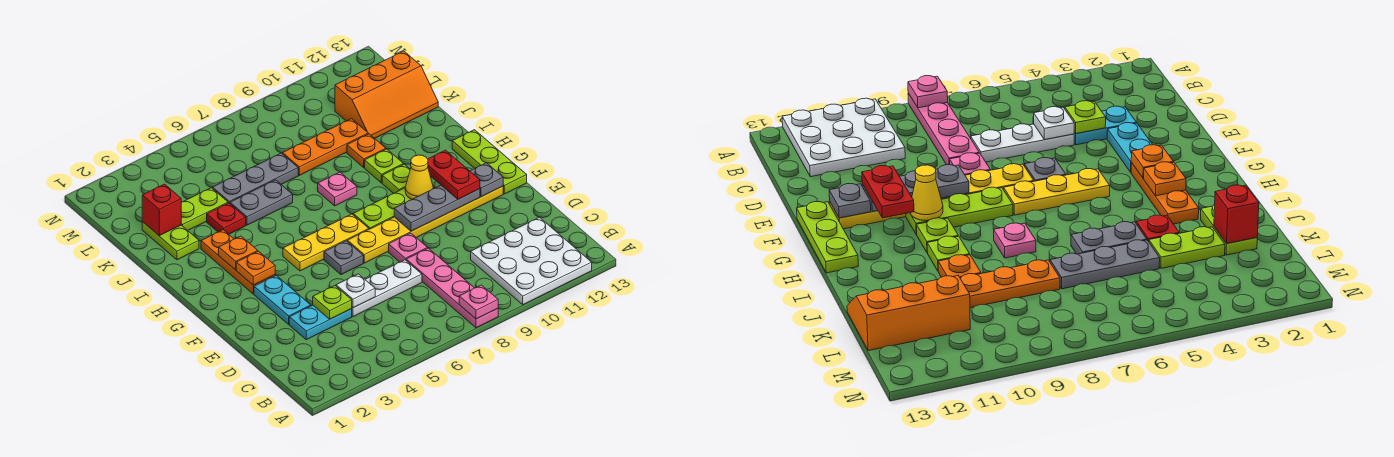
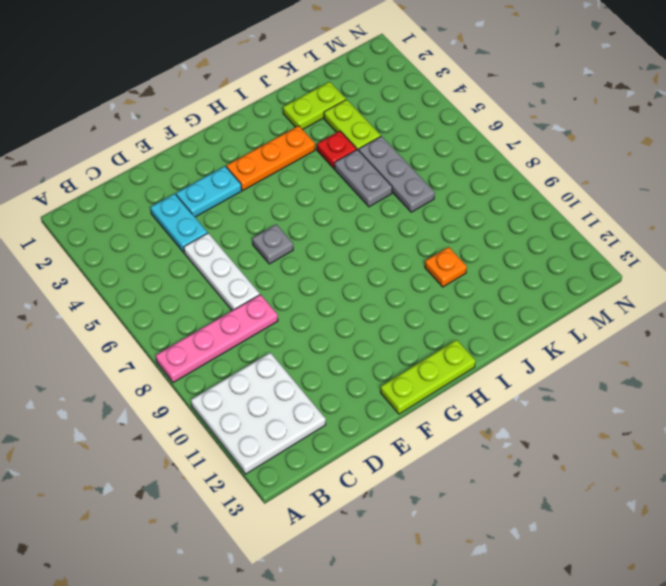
none -> pink 1x1 plate [389,233,428,262]
none -> yellow 1x6 plate [347,186,503,263]
none -> yellow 1x3 plate [283,214,369,271]
none -> lime 1x3 plate [353,188,412,229]

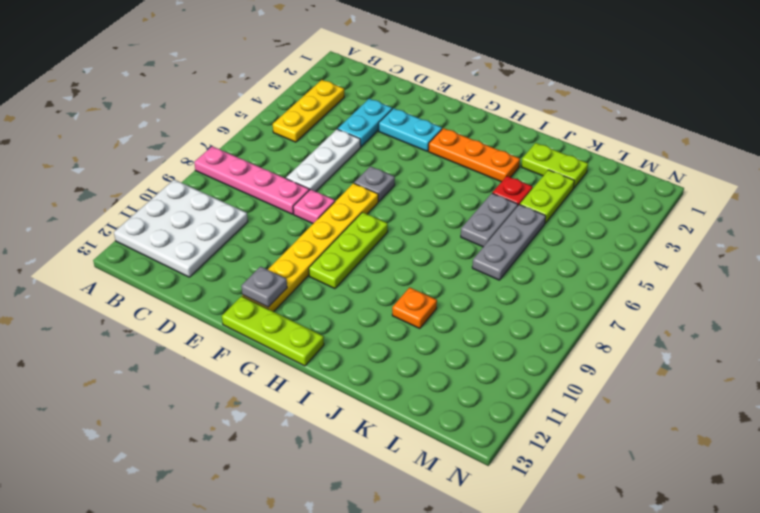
yellow 1x3 plate [273,80,344,142] -> yellow 1x3 plate moved to [283,214,369,271]
none -> lime 1x1 plate [382,164,410,193]
none -> pink 1x1 plate [318,172,357,206]
none -> lime 1x1 plate [365,149,404,183]
none -> orange 1x3 plate [282,119,368,175]

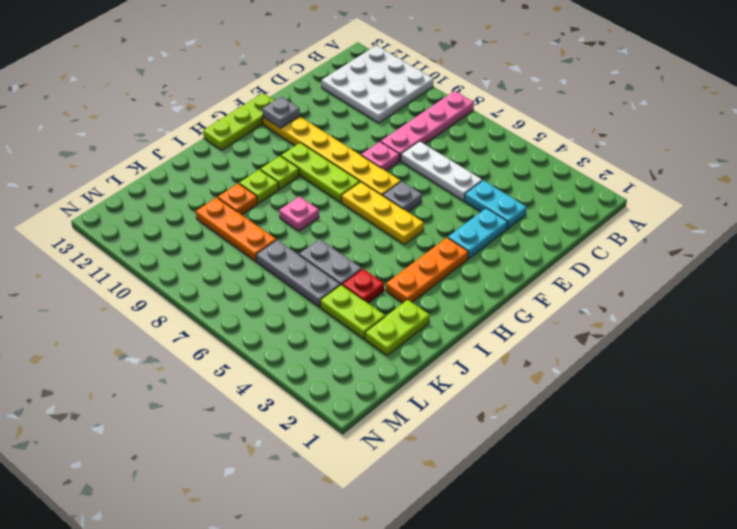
none -> orange 2x3 slope [335,51,438,138]
none -> pink 1x1 plate [459,285,498,319]
none -> lime 1x1 plate [313,286,352,319]
none -> white 1x1 plate [336,274,375,308]

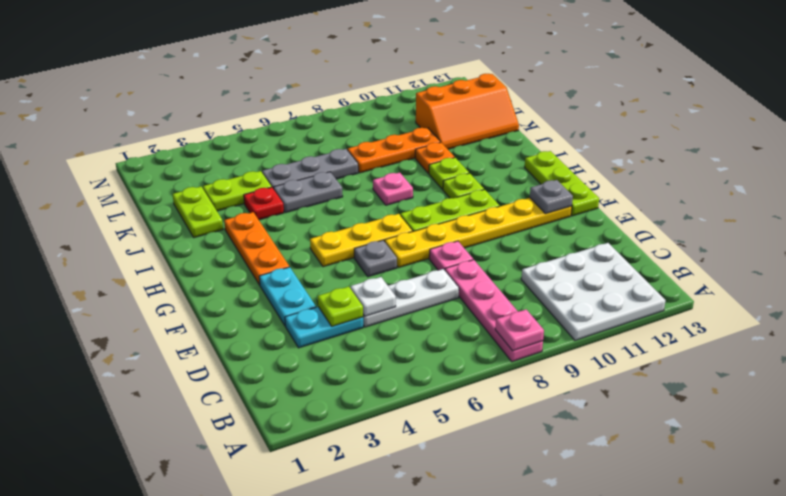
none -> grey 1x3 plate [394,185,480,231]
none -> orange 1x1 plate [236,251,275,285]
none -> yellow 1x1 cone [405,155,433,199]
none -> orange 1x1 plate [219,236,258,270]

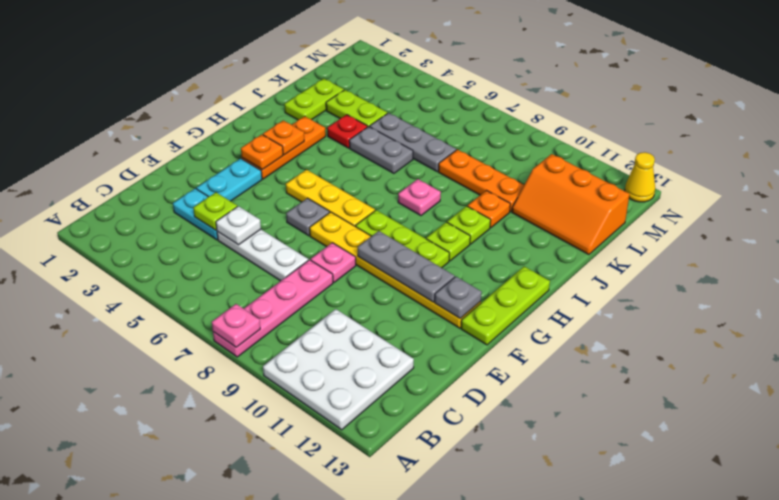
yellow 1x1 cone [625,152,655,202] -> yellow 1x1 cone moved to [405,155,433,199]
none -> red 1x1 brick [142,184,181,236]
none -> red 1x2 plate [428,150,480,199]

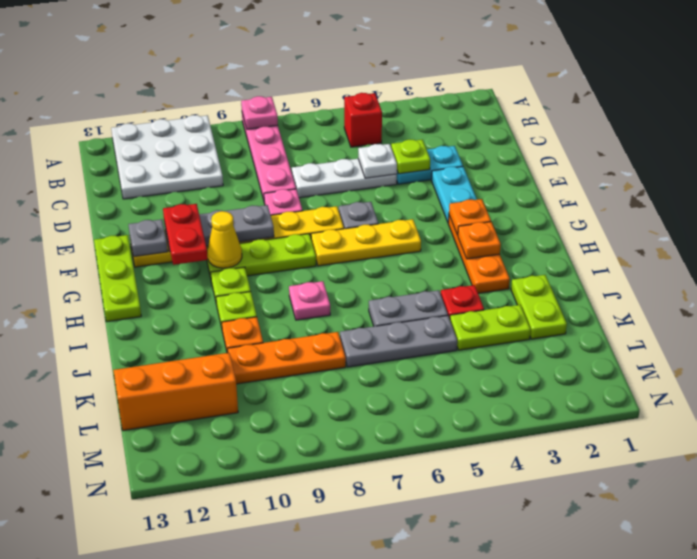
red 1x1 brick [344,93,382,147] -> red 1x1 brick moved to [142,184,181,236]

